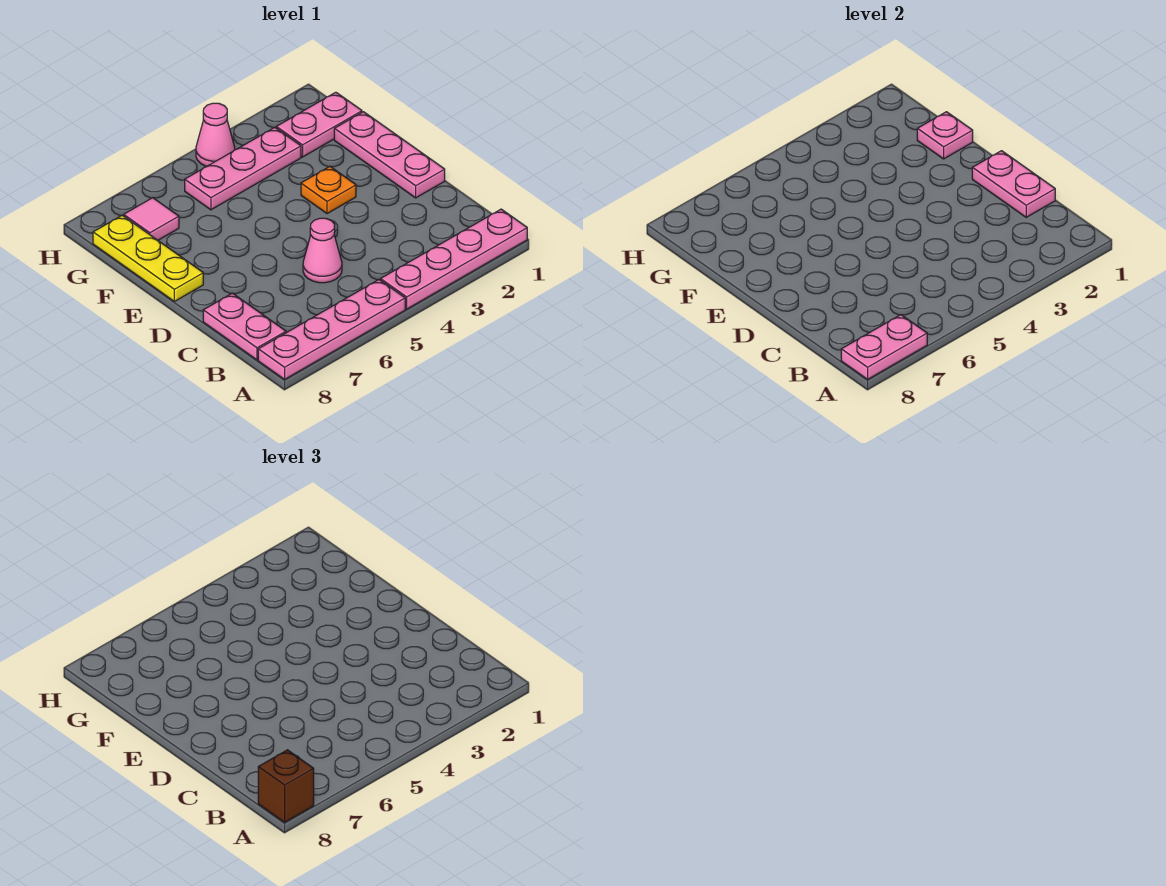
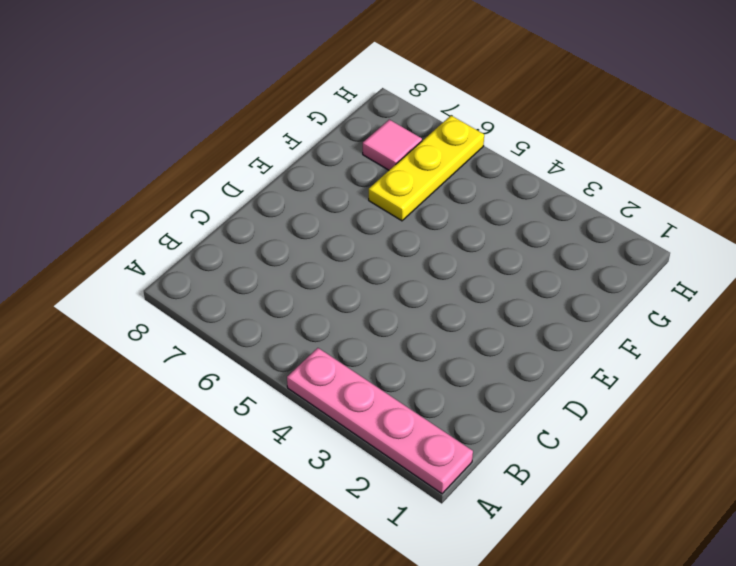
yellow 1x3 plate [369,116,484,221] -> yellow 1x3 plate moved to [93,215,203,301]
none -> pink 1x4 plate [258,280,405,379]
none -> pink 1x2 plate [203,293,286,360]
none -> pink 1x1 cone [303,218,342,283]

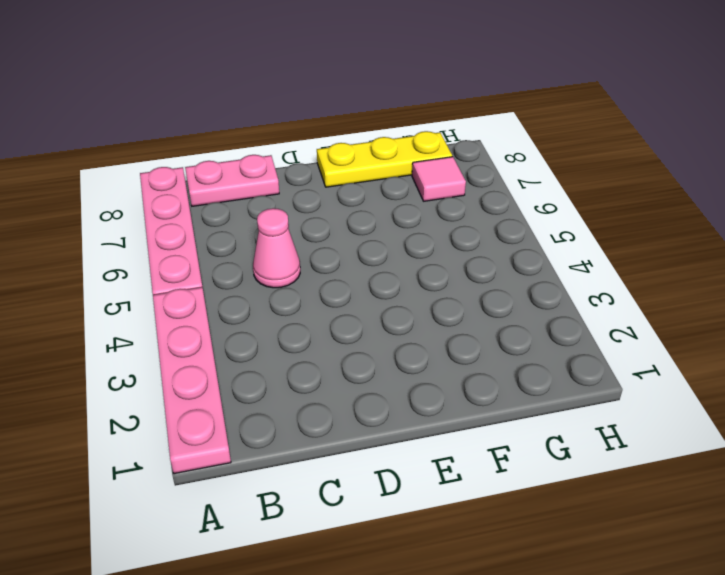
none -> pink 1x3 plate [334,112,445,198]
none -> orange 1x1 plate [301,167,356,214]
none -> pink 1x2 plate [276,92,362,157]

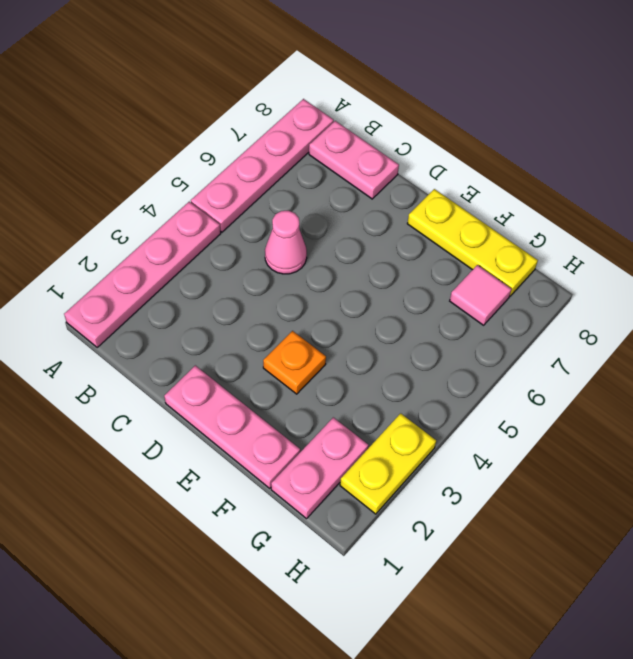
yellow 1x2 plate [340,413,436,514] -> none
none -> pink 1x3 plate [185,127,301,210]
none -> pink 1x1 cone [196,103,235,167]
none -> pink 1x2 plate [841,315,927,379]

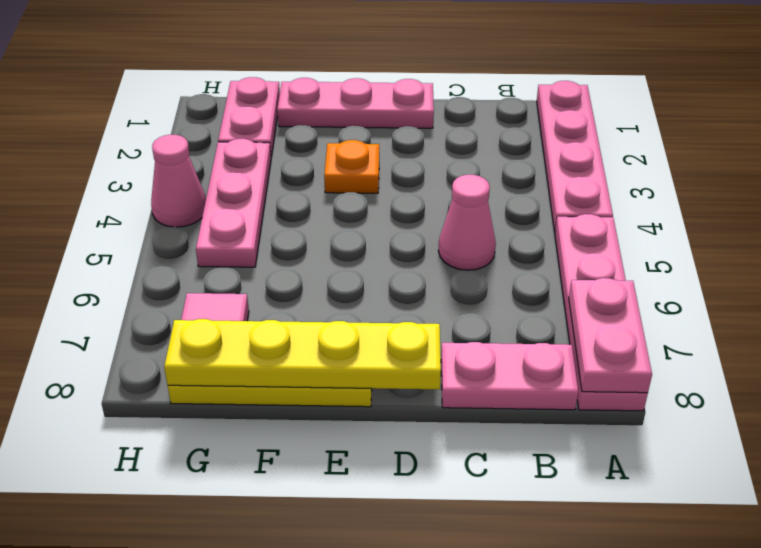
yellow 1x4 plate [164,319,441,389] -> none
none -> pink 1x2 plate [972,151,1055,217]
none -> pink 1x1 plate [917,112,973,159]
none -> brown 1x1 brick [258,750,314,822]

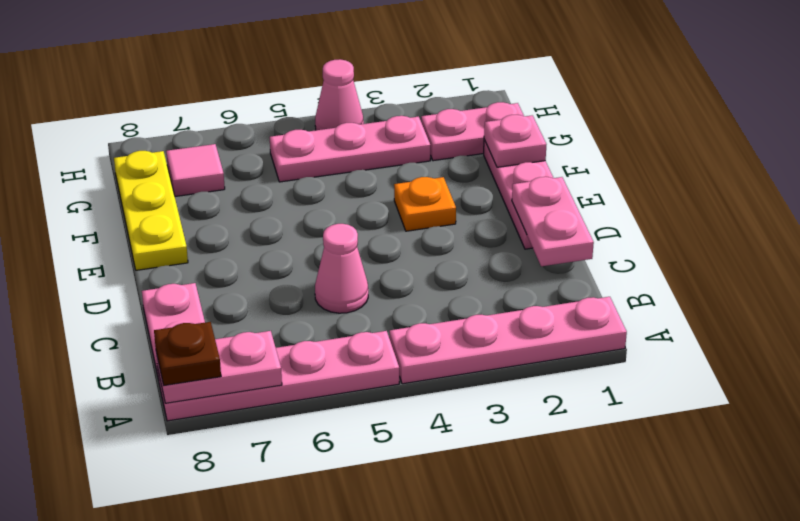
brown 1x1 plate [154,322,221,385] -> brown 1x1 brick [258,750,314,822]

